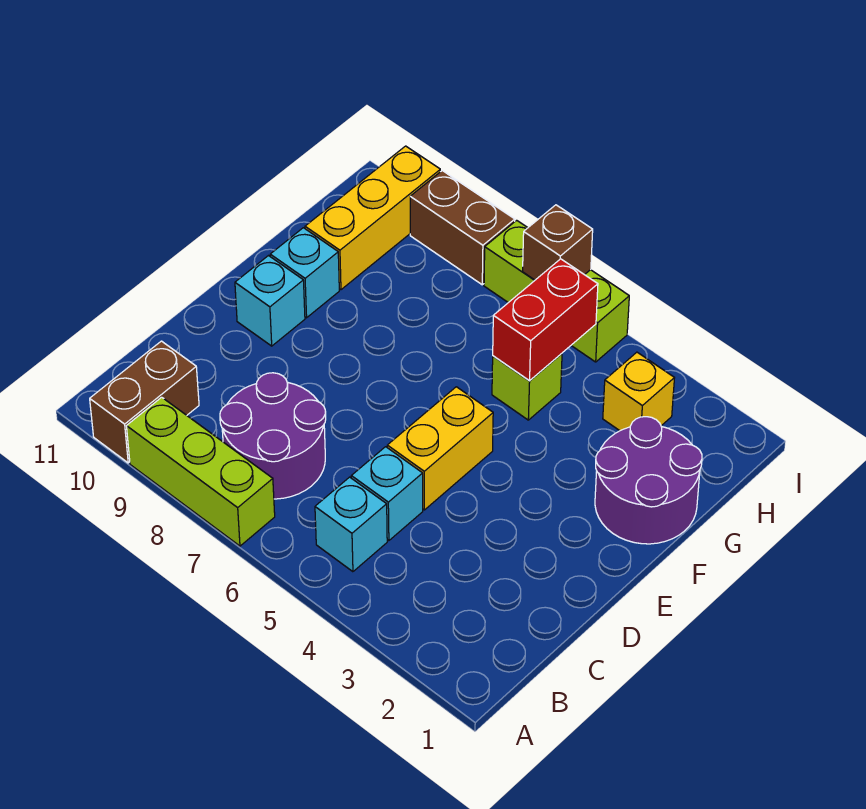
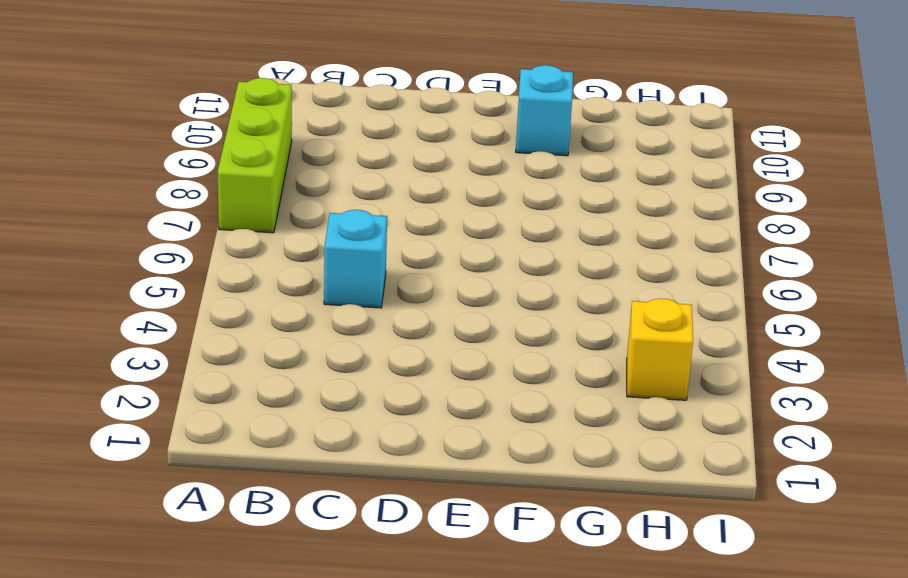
none -> brown 1x2 brick [90,341,199,463]
none -> cyan 1x1 brick [315,477,387,572]
none -> purple 2x2 round brick [220,373,326,499]

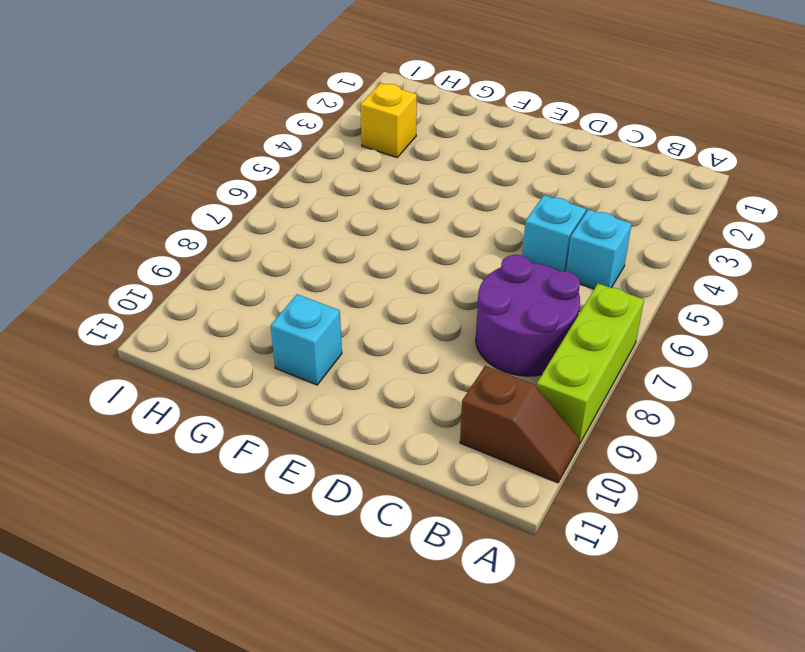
brown 1x2 slope [460,366,580,483] -> brown 1x2 brick [90,341,199,463]
none -> yellow 1x2 brick [387,387,493,510]
none -> cyan 1x1 brick [235,256,305,346]
none -> purple 2x2 round brick [595,417,702,544]

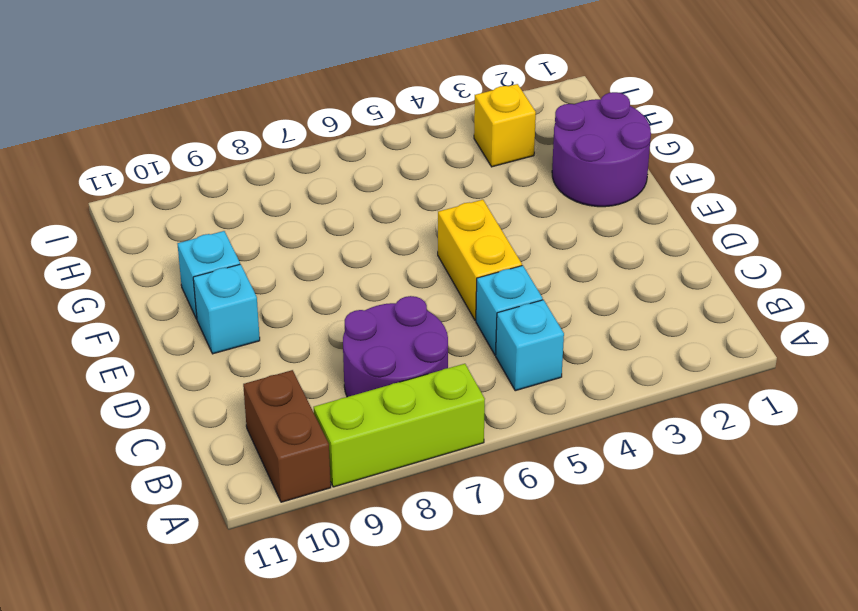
none -> lime 1x1 brick [492,354,562,420]
none -> yellow 1x3 brick [305,146,440,290]
none -> lime 1x3 brick [484,220,629,362]

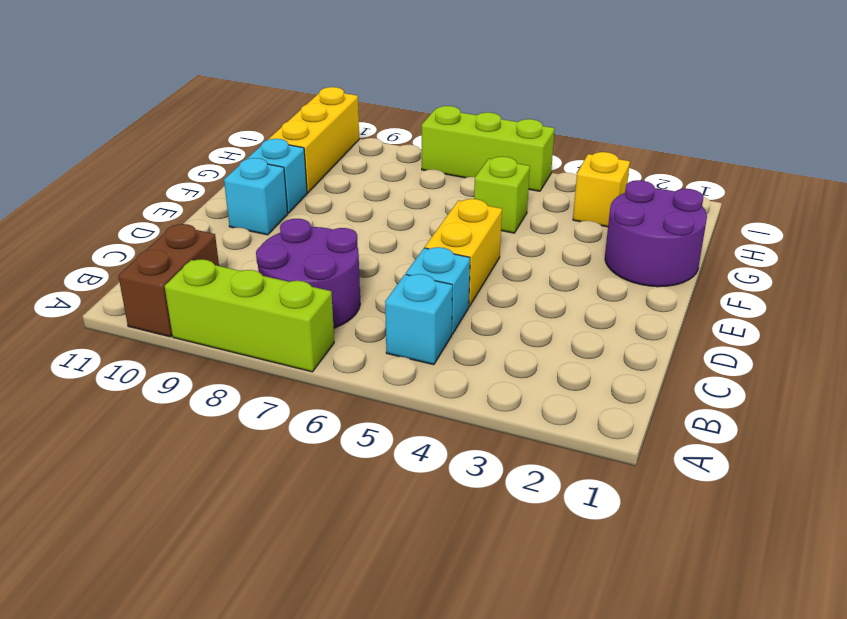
none -> brown 1x2 brick [410,171,515,285]
none -> red 1x2 brick [493,259,598,381]
none -> brown 1x1 brick [523,205,593,280]

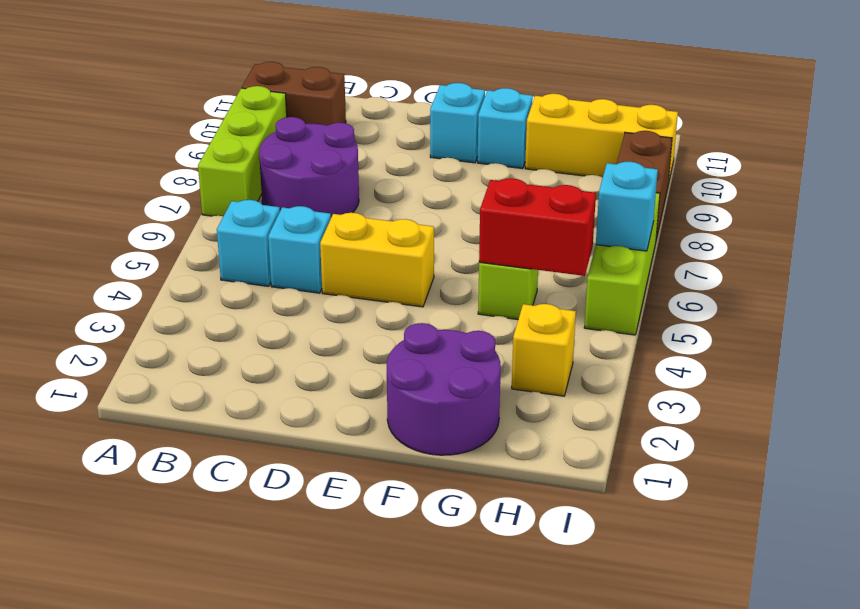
cyan 1x1 brick [596,162,658,251] -> brown 1x1 brick [523,205,593,280]

